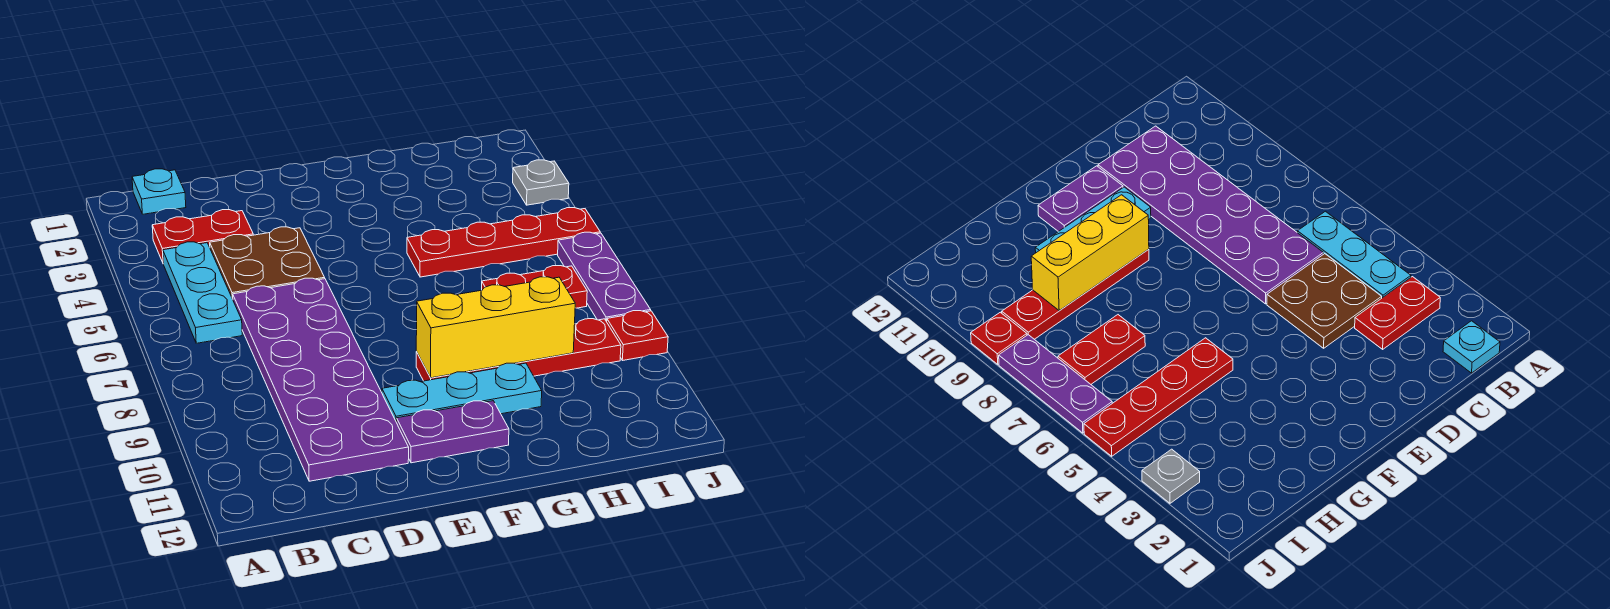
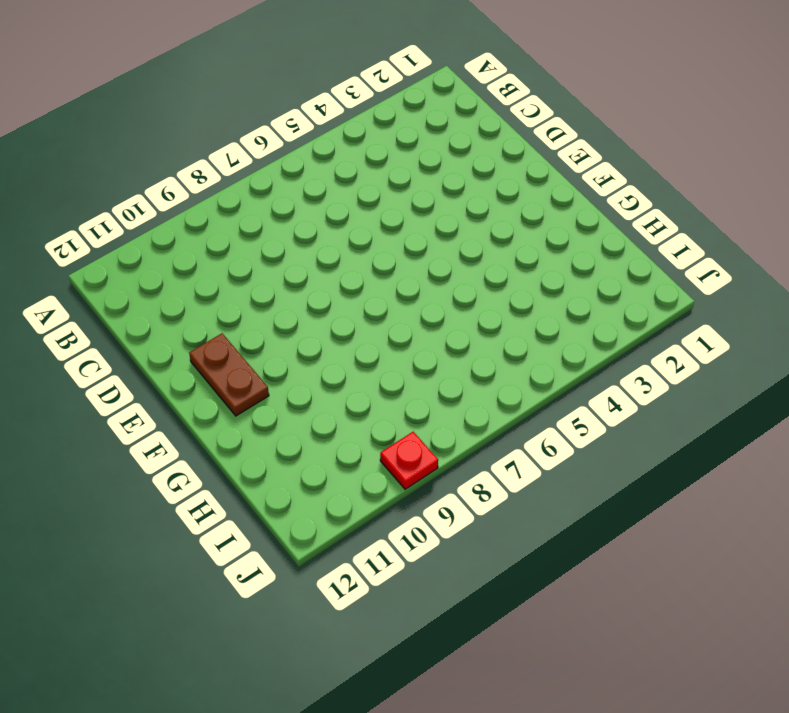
brown 1x2 plate [189,333,269,416] -> purple 1x2 plate [397,401,509,463]
none -> cyan 1x1 plate [132,169,186,214]
none -> red 1x2 plate [152,210,253,264]
none -> cyan 1x3 plate [163,242,242,343]

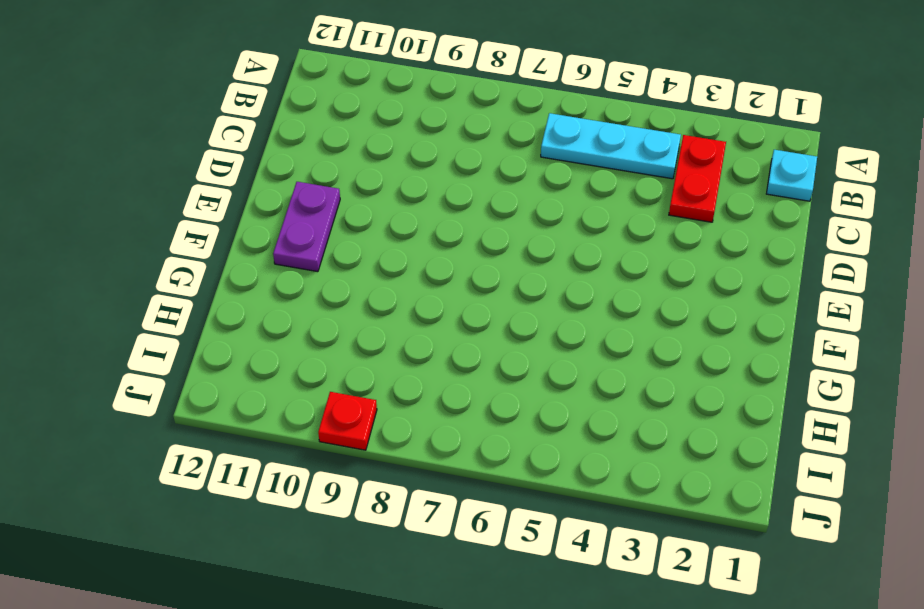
none -> brown 2x2 plate [210,227,325,299]
none -> purple 2x6 plate [233,278,409,481]
none -> cyan 1x3 plate [382,363,542,422]

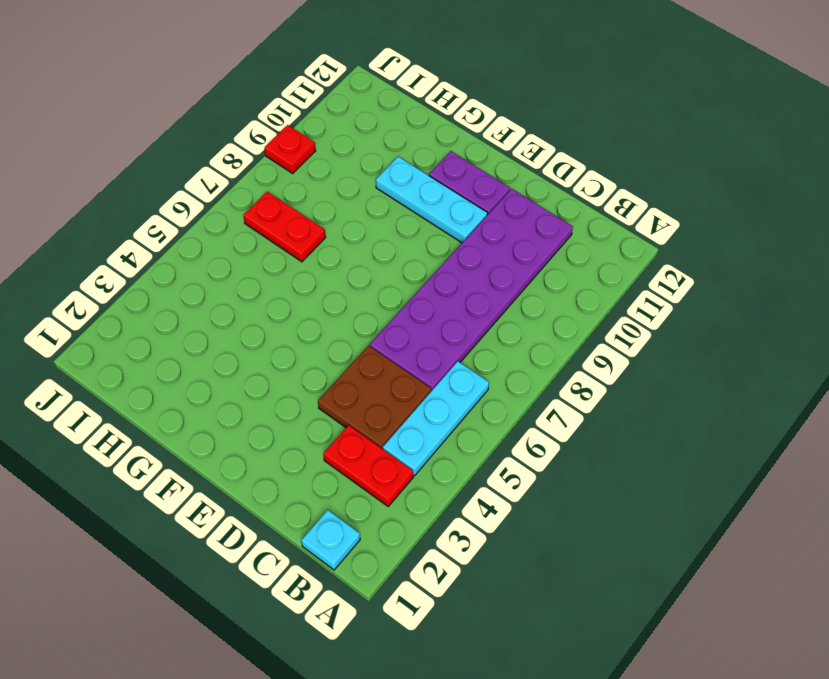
none -> red 1x4 plate [416,319,621,381]
none -> red 1x4 plate [407,208,600,277]
none -> grey 1x1 plate [513,160,569,205]

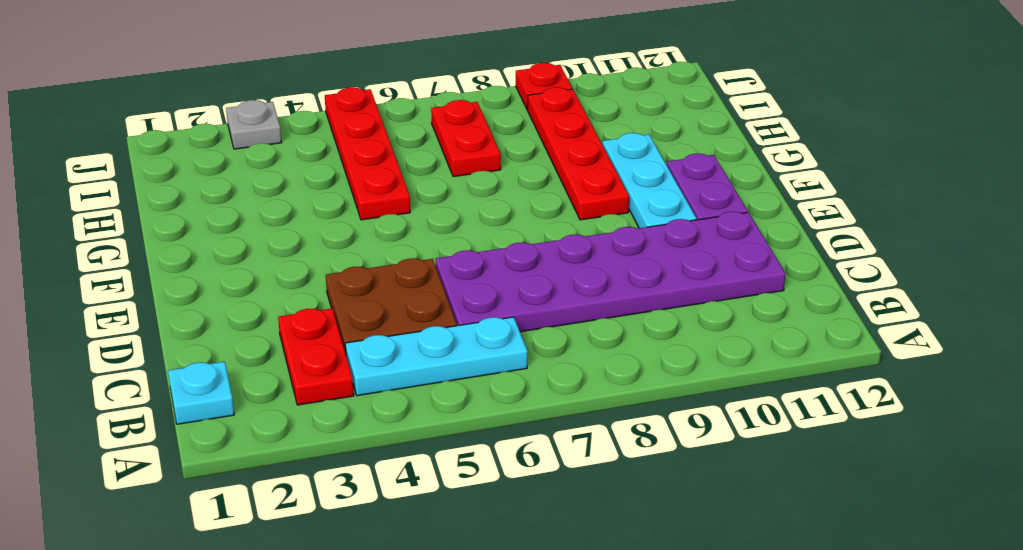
none -> purple 1x3 plate [558,232,651,322]
none -> yellow 1x3 brick [416,277,575,378]

